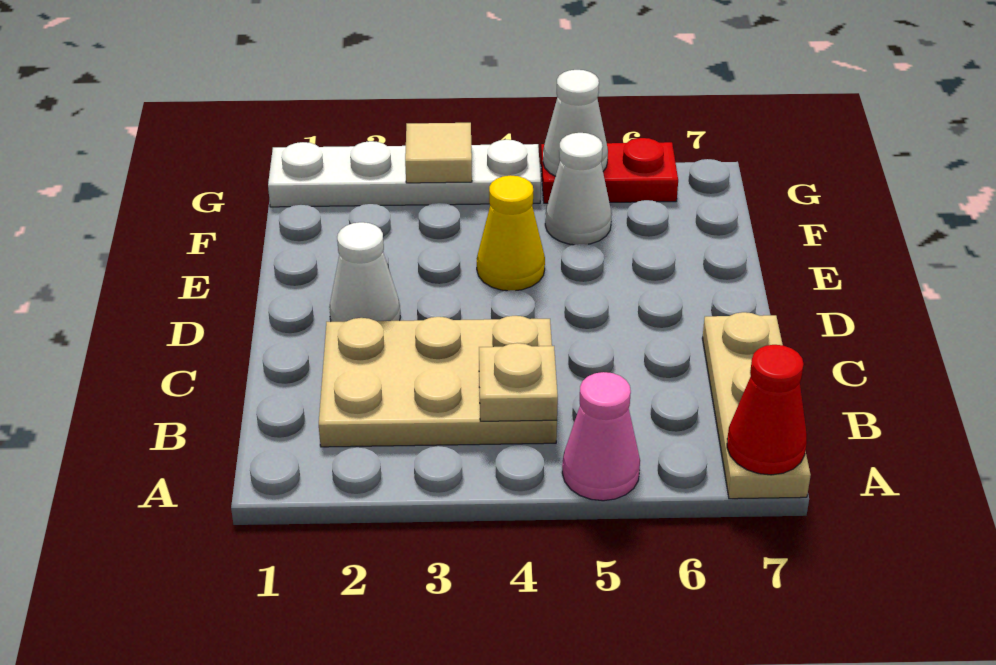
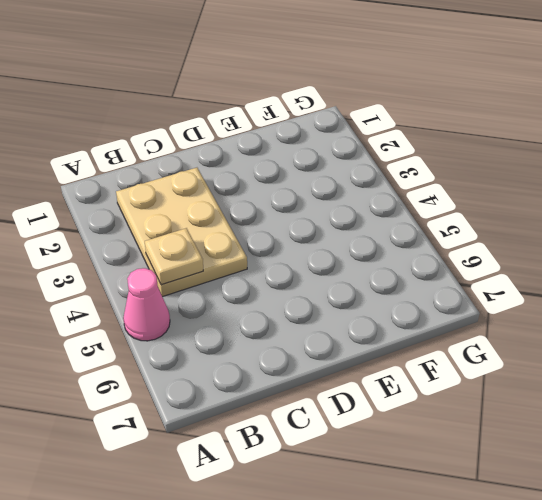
none -> tan 1x3 plate [702,312,811,499]
none -> white 1x1 cone [329,222,400,322]
none -> yellow 1x1 cone [477,175,545,291]

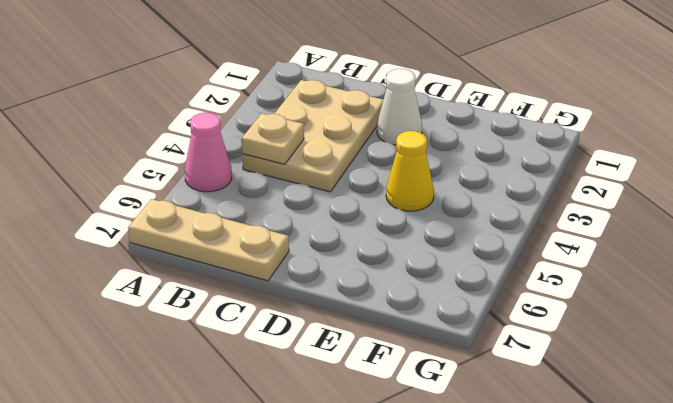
none -> white 1x1 cone [545,133,612,245]
none -> white 1x4 plate [268,140,541,207]
none -> red 1x2 plate [541,138,678,203]

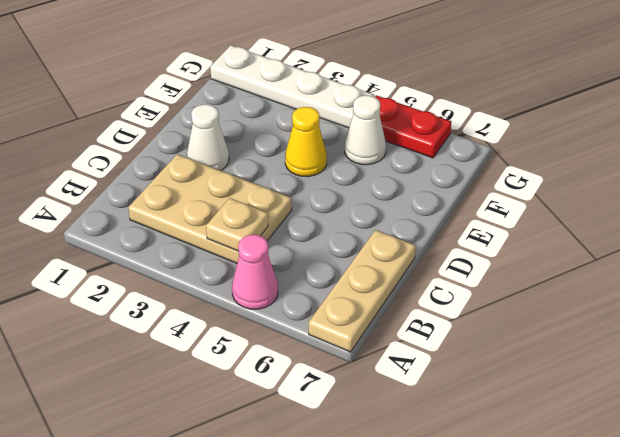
none -> red 1x1 cone [727,345,807,475]
none -> tan 1x1 tile [405,123,472,183]
none -> white 1x1 cone [543,70,608,176]

